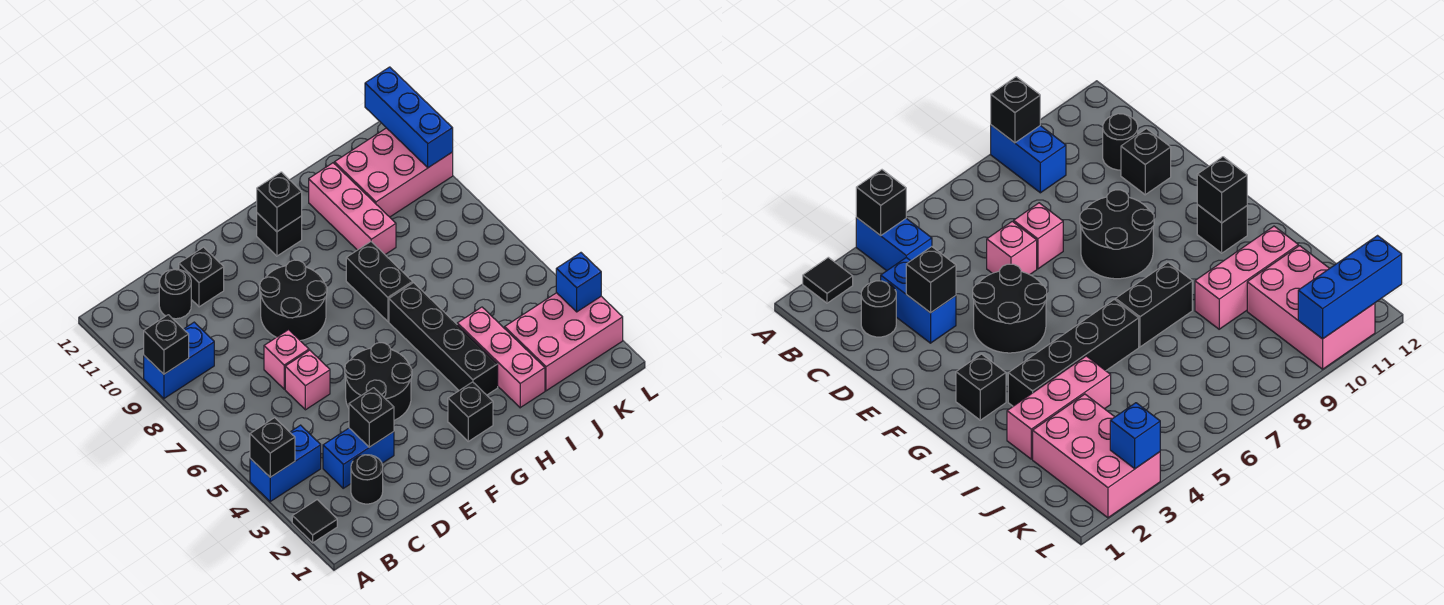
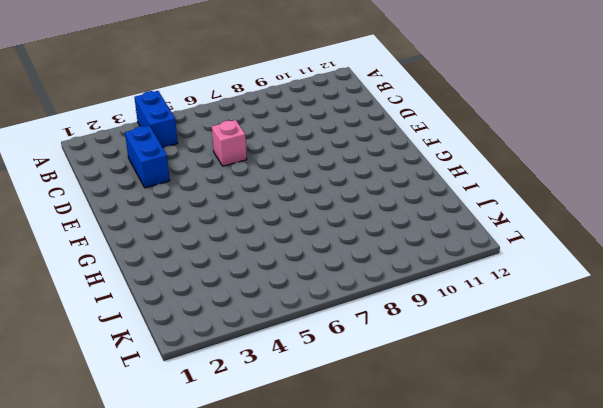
none -> black 1x1 tile [292,500,337,543]
none -> blue 1x2 brick [144,322,214,399]
none -> black 1x1 round brick [351,455,383,504]

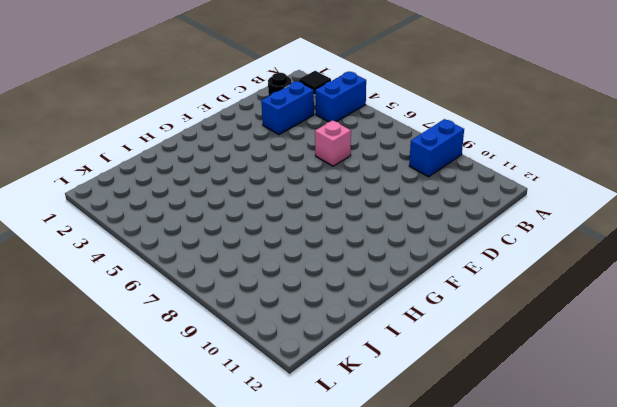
none -> black 1x1 round brick [159,269,191,319]
none -> pink 1x1 brick [264,330,309,389]
none -> black 1x1 brick [179,247,224,307]

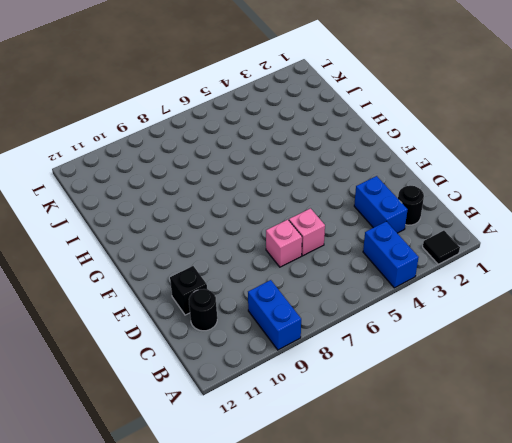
none -> black 2x2 round brick [345,343,412,420]
none -> black 2x2 round brick [260,260,327,341]
none -> black 1x1 brick [448,382,493,441]

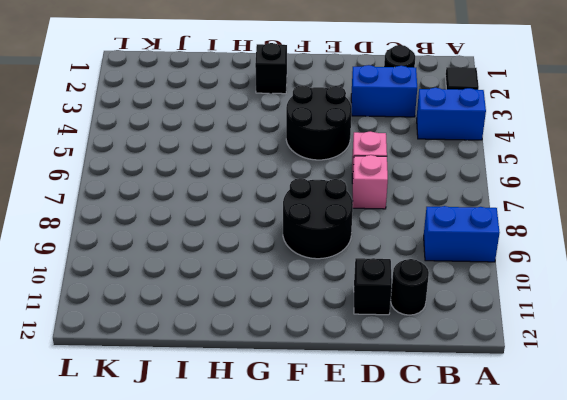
none -> black 1x1 brick [257,213,302,256]
none -> black 1x4 brick [389,283,498,395]
none -> black 1x2 brick [346,242,413,321]

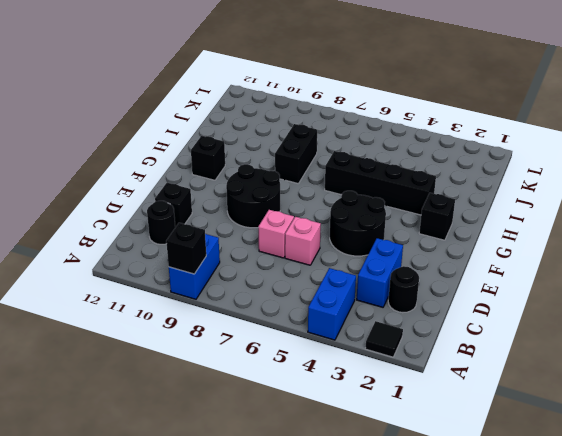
black 1x2 brick [275,124,317,184] -> black 1x2 brick turned to [346,242,413,321]
none -> pink 1x3 brick [457,307,545,408]
none -> pink 1x3 brick [309,163,396,254]
none -> pink 2x3 brick [505,293,623,391]

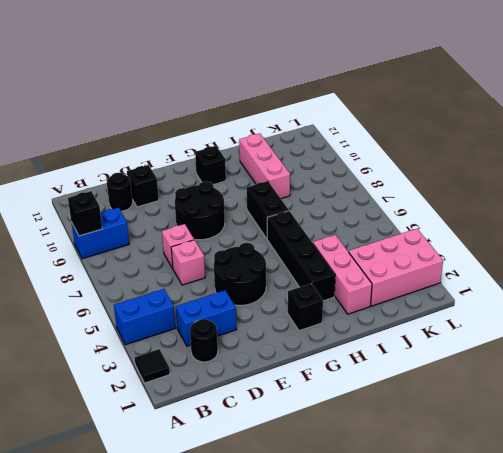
none -> pink 2x3 brick [334,128,453,217]
none -> black 1x1 brick [250,418,295,477]
none -> black 1x1 brick [349,388,394,447]

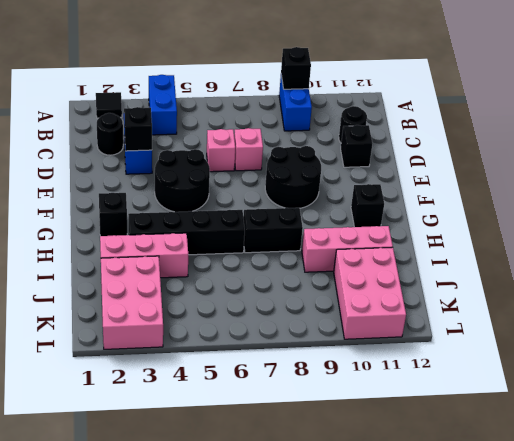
none -> black 1x1 brick [250,418,295,477]
none -> black 1x1 brick [257,172,302,232]
none -> blue 1x1 brick [556,253,601,312]

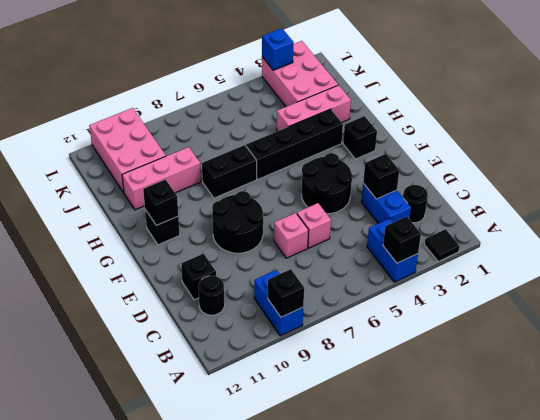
none -> blue 1x3 brick [365,67,453,168]

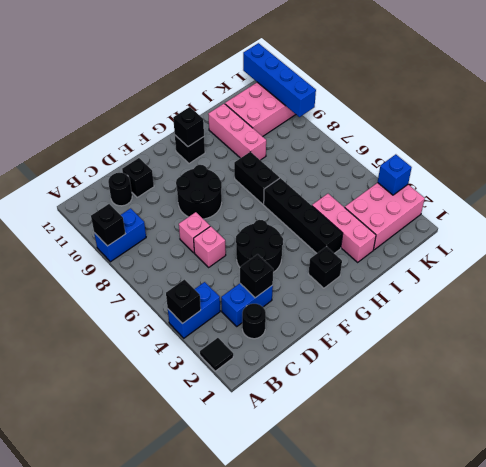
blue 1x4 brick [243,43,316,117] -> blue 1x3 brick [365,67,453,168]

